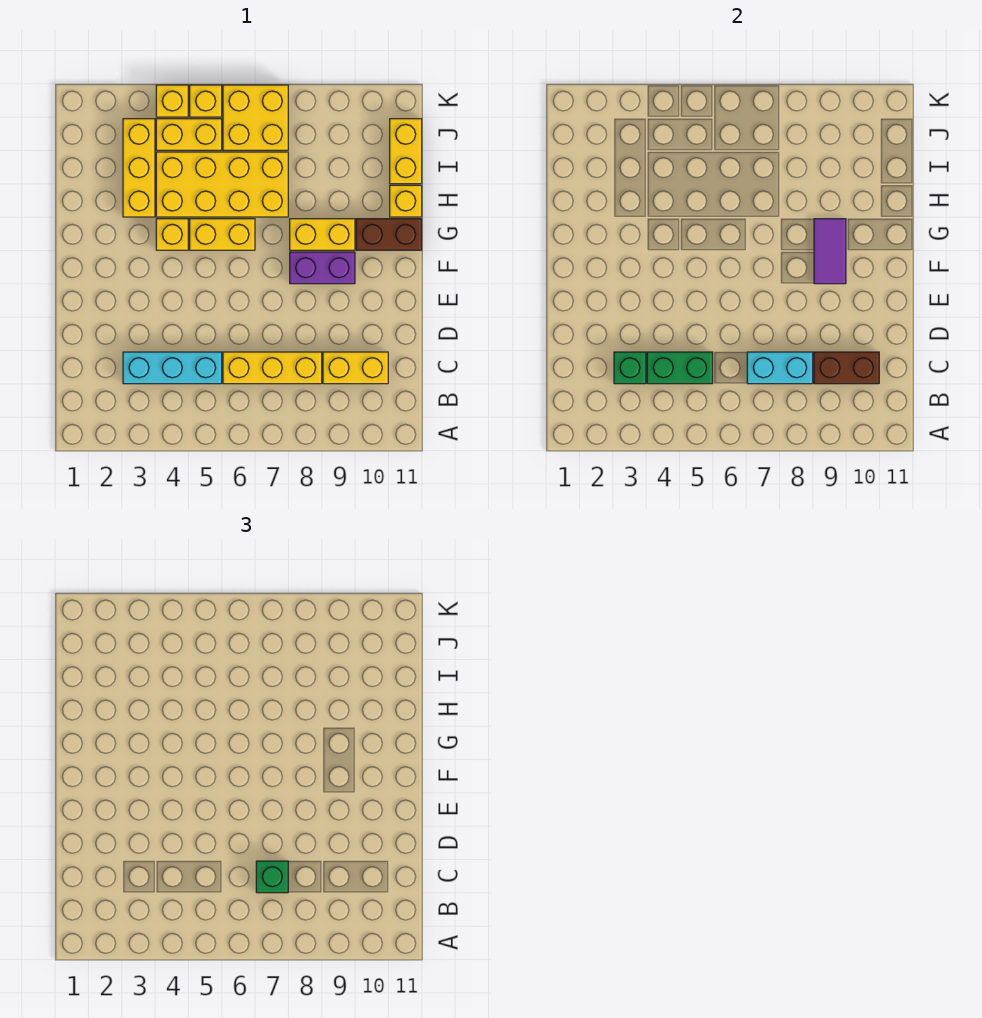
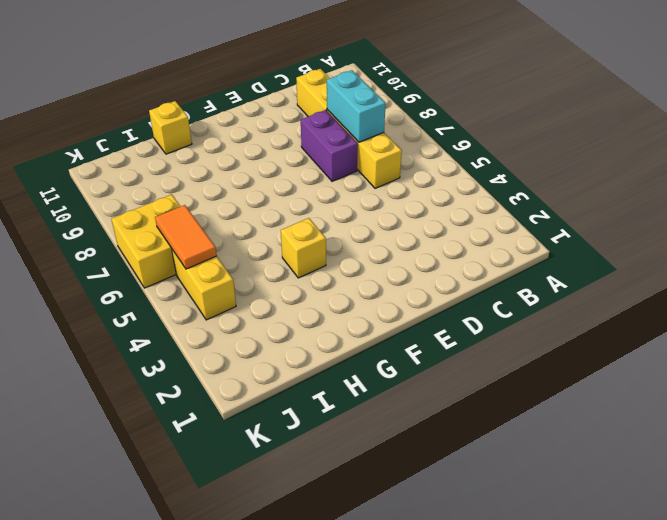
purple 1x2 brick [301,110,358,181] -> purple 1x2 brick moved to [290,252,355,284]
orange 1x2 tile [155,205,217,269] -> none
none -> cyan 1x3 brick [123,352,222,384]
none -> yellow 1x2 brick [190,219,255,250]
none -> yellow 1x2 brick [290,219,355,250]

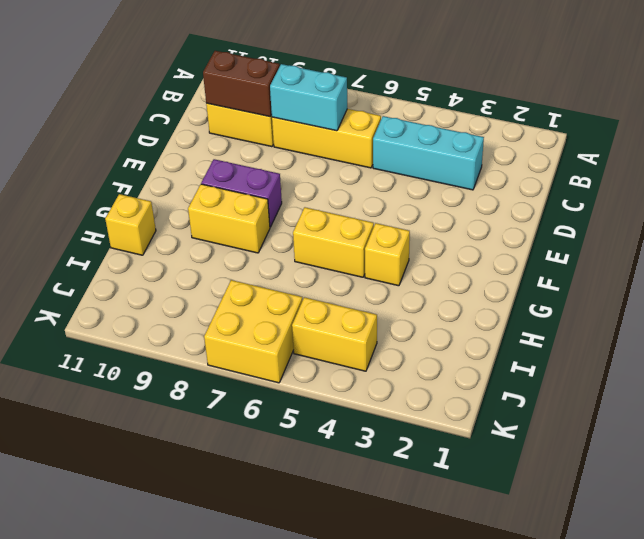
none -> brown 1x2 brick [356,219,422,250]
none -> yellow 1x3 brick [123,119,155,217]
none -> yellow 2x4 brick [156,152,288,217]

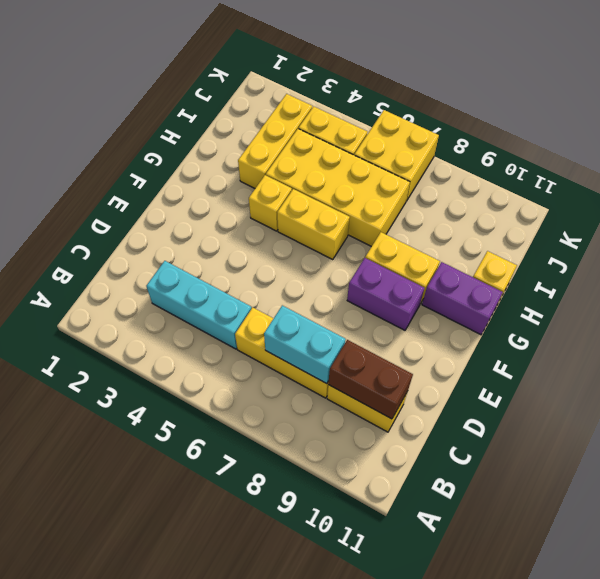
purple 1x2 brick [422,262,503,335] -> brown 1x2 brick [356,219,422,250]
none -> yellow 1x2 brick [390,119,422,184]
none -> yellow 1x1 brick [156,85,188,117]
none -> yellow 1x1 brick [190,85,222,117]

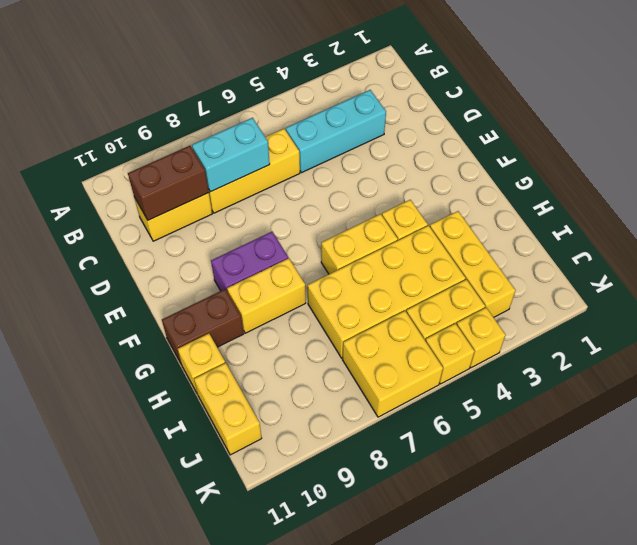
none -> green 1x1 brick [614,352,646,384]
none -> green 1x2 brick [647,352,713,384]
none -> purple 1x2 tile [814,219,846,284]

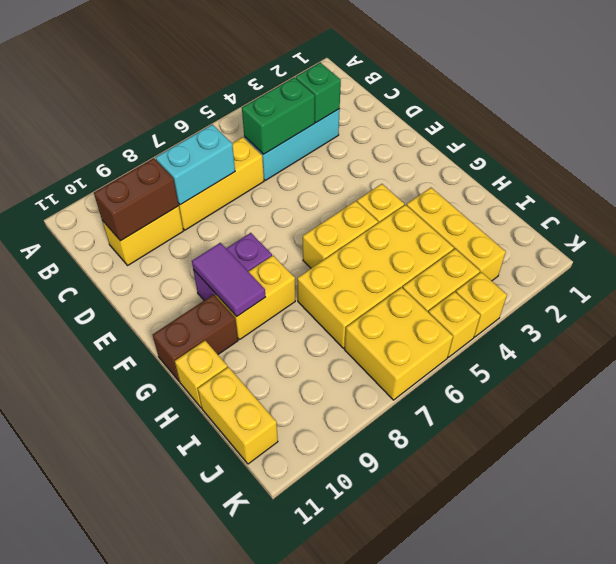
none -> green 1x1 brick [256,861,288,893]

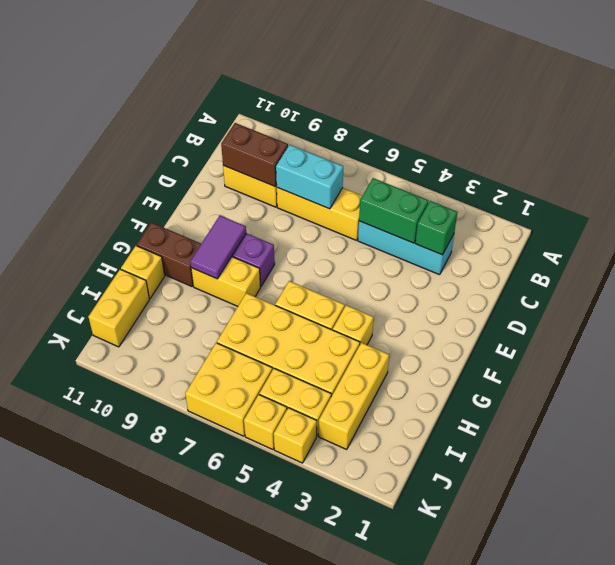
none -> green 1x1 brick [256,861,288,893]

